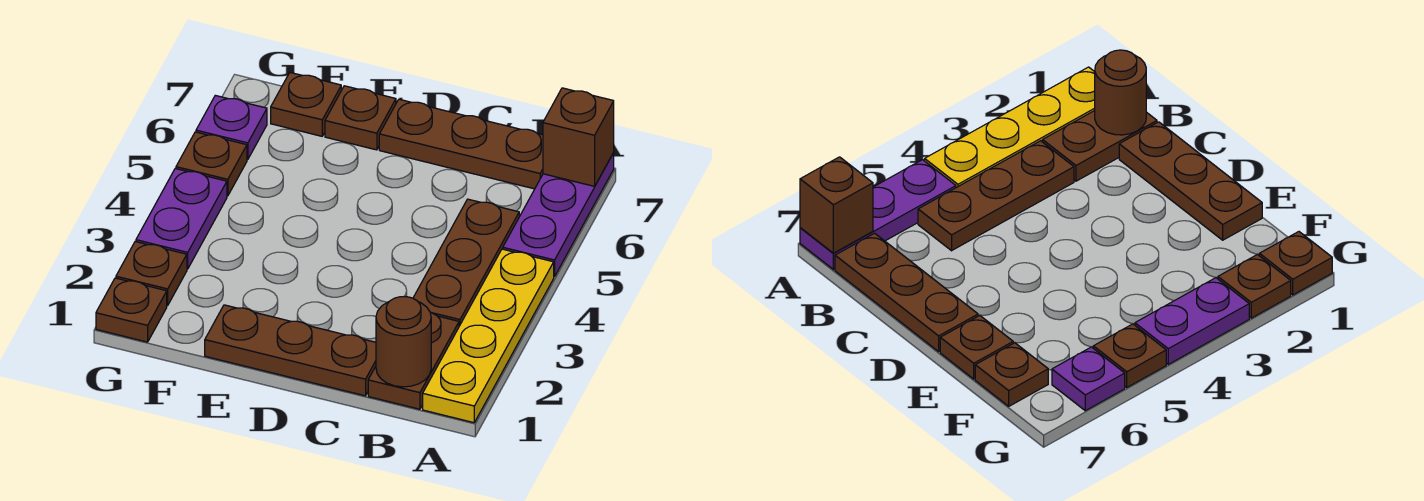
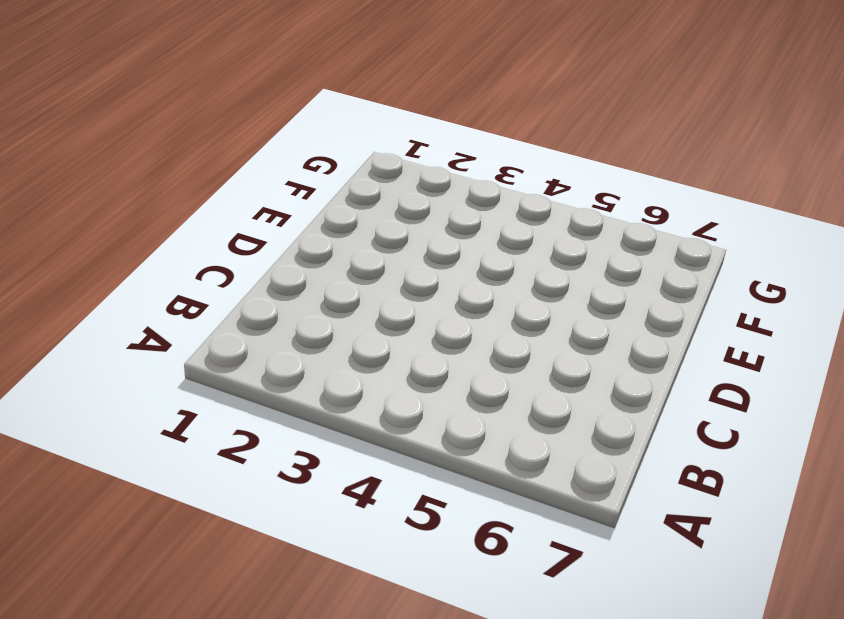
none -> yellow 1x4 plate [423,249,554,423]
none -> purple 1x3 plate [503,153,614,277]
none -> brown 1x2 plate [368,313,459,409]

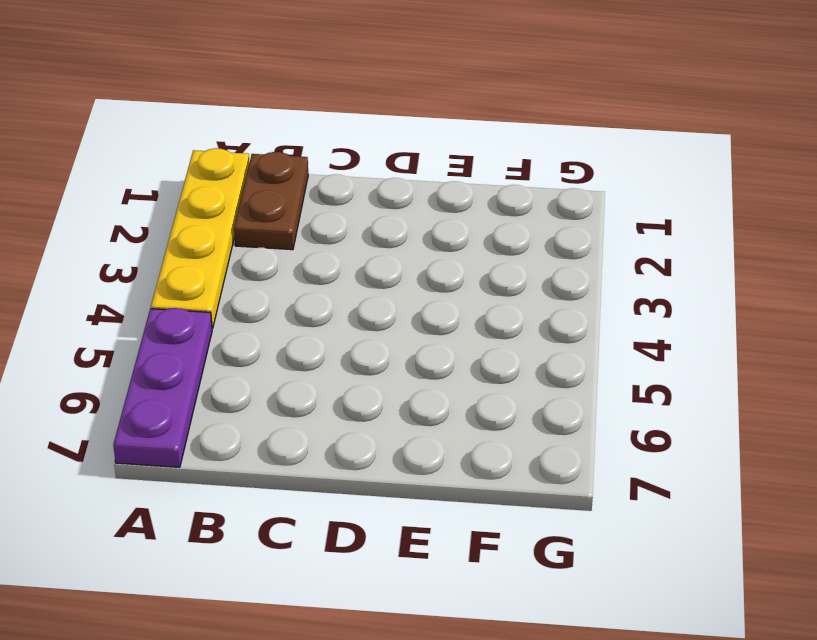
none -> brown 1x3 plate [413,199,519,326]
none -> brown 1x3 plate [379,99,543,189]
none -> brown 1x3 plate [205,305,376,396]

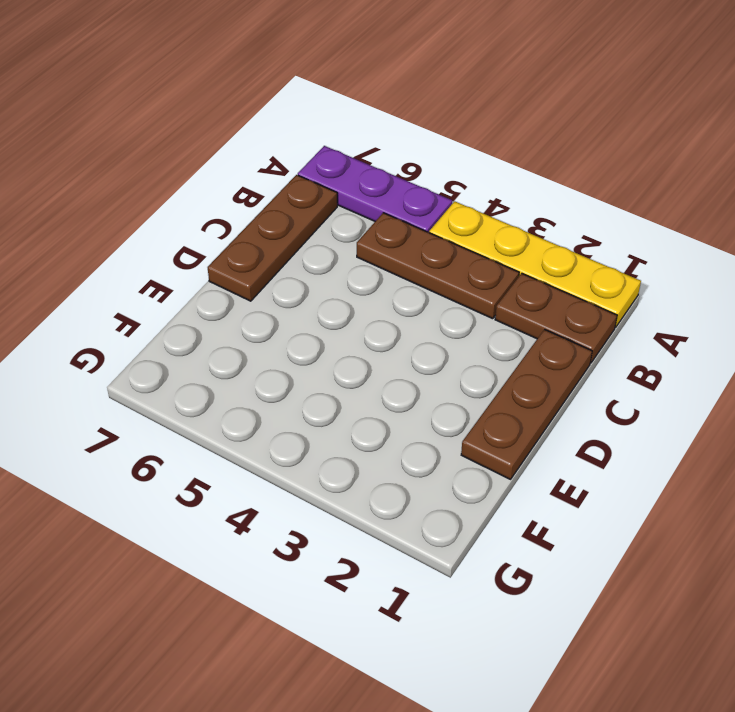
none -> brown 1x1 plate [325,86,396,150]
none -> brown 1x1 plate [271,73,341,136]
none -> brown 1x1 plate [96,278,167,342]

